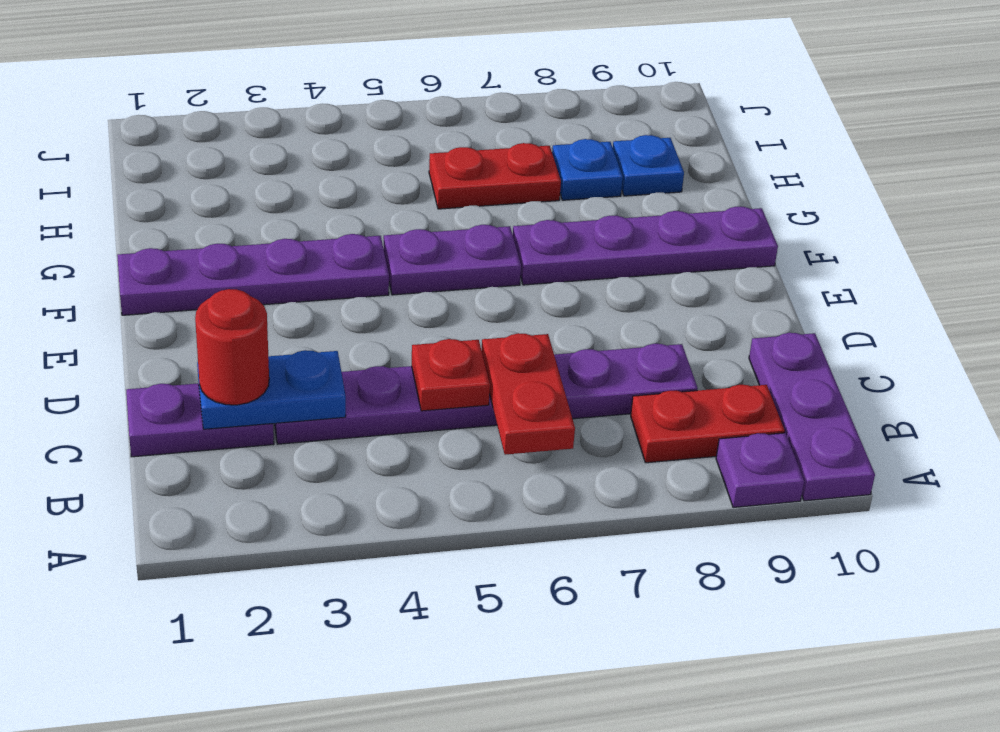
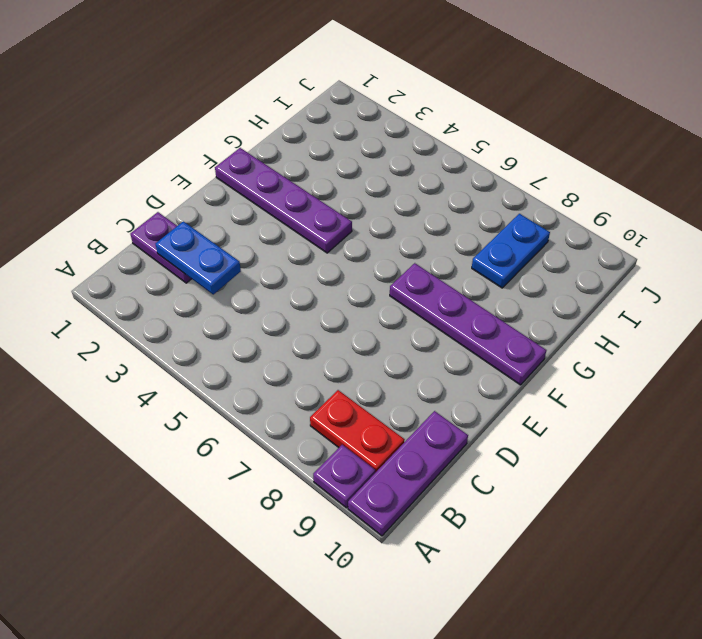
blue 1x2 plate [472,214,550,288] -> blue 1x1 plate [552,139,623,200]
none -> purple 1x6 plate [275,344,698,444]
none -> purple 1x2 plate [384,225,521,295]
none -> red 1x2 plate [429,143,561,209]

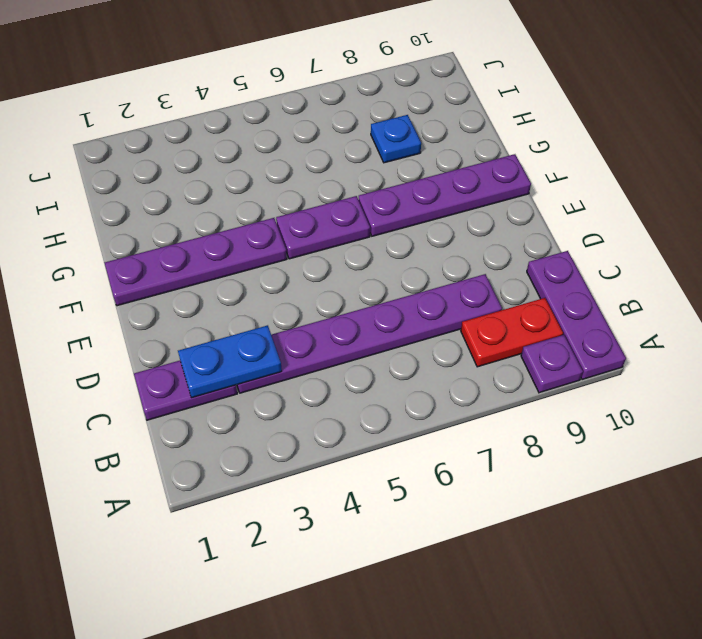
none -> red 1x2 plate [429,143,561,209]
none -> blue 1x1 plate [613,135,684,196]
none -> red 1x2 plate [482,333,575,455]

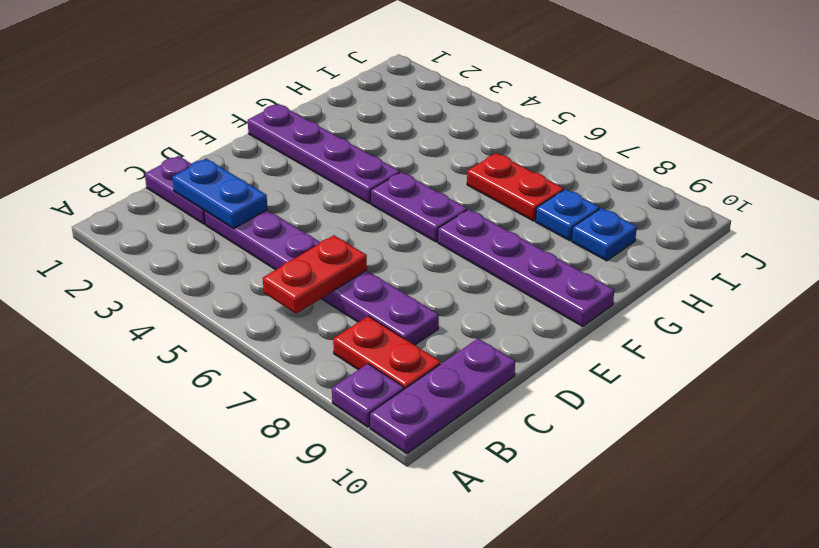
none -> red 1x1 plate [412,339,490,411]
none -> red 1x1 round brick [195,289,269,405]

